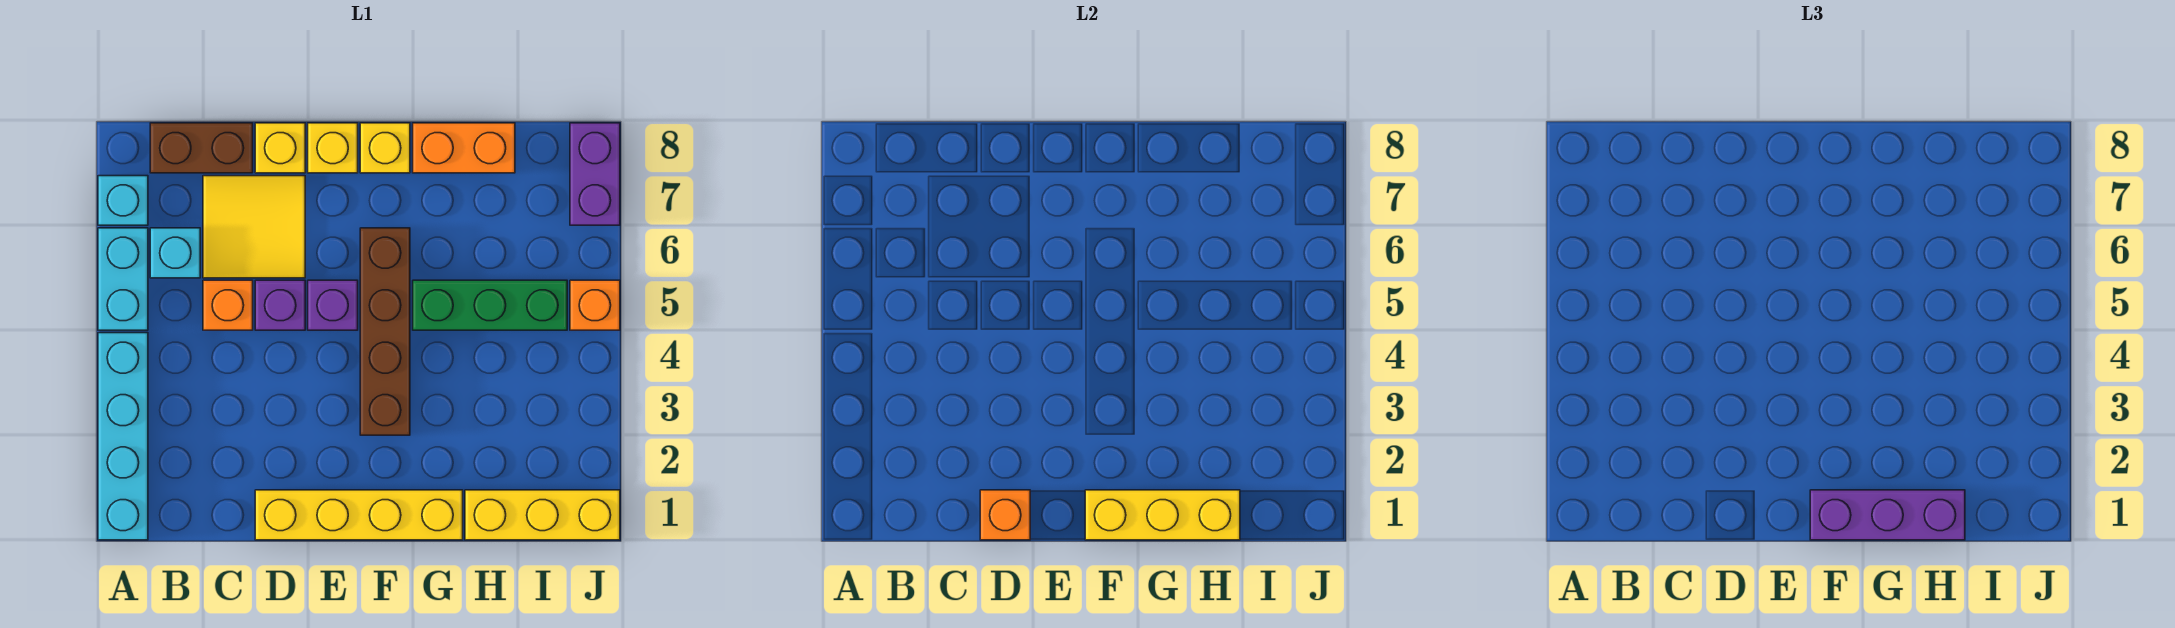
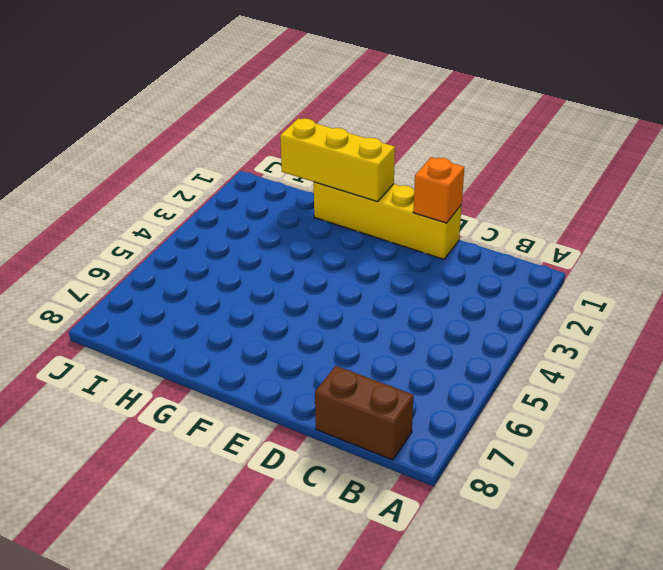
none -> cyan 1x4 brick [98,333,148,540]
none -> cyan 1x2 brick [98,228,148,330]
none -> cyan 1x1 brick [98,176,148,225]

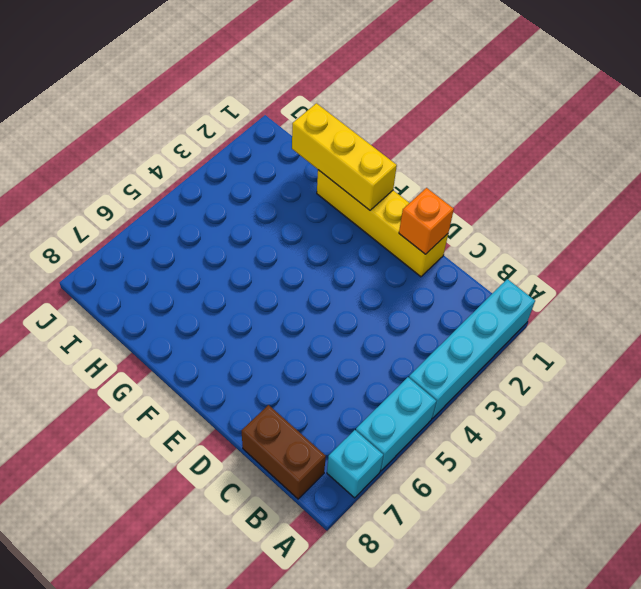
none -> cyan 1x1 brick [150,228,200,278]
none -> orange 1x1 brick [203,280,253,330]
none -> yellow 2x2 tile [203,176,305,278]

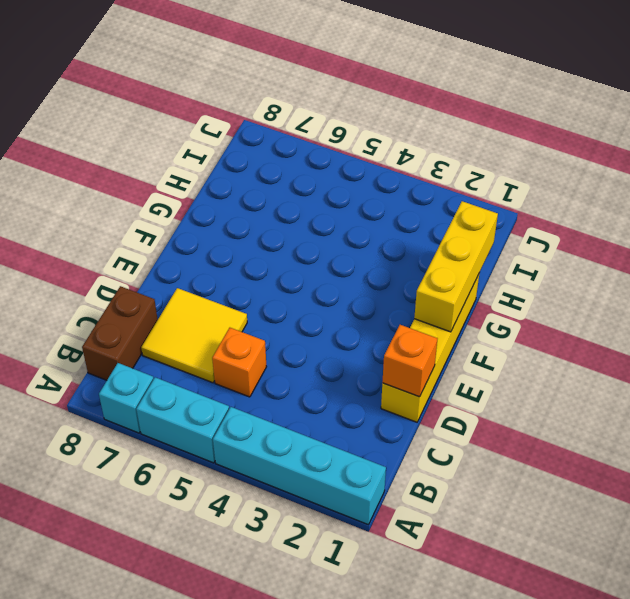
none -> cyan 1x1 brick [150,228,200,278]
none -> purple 1x1 brick [255,280,305,330]
none -> yellow 1x1 brick [255,123,305,173]

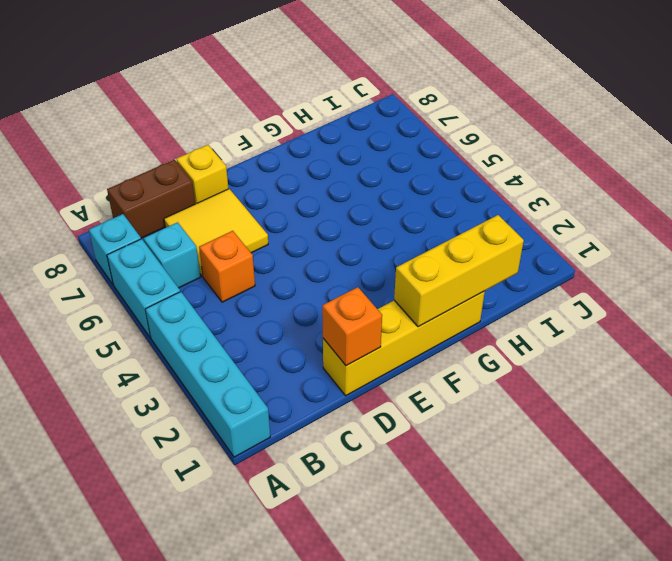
none -> purple 1x1 brick [255,280,305,330]
none -> purple 1x1 brick [308,280,358,330]
none -> yellow 1x1 brick [308,123,358,173]

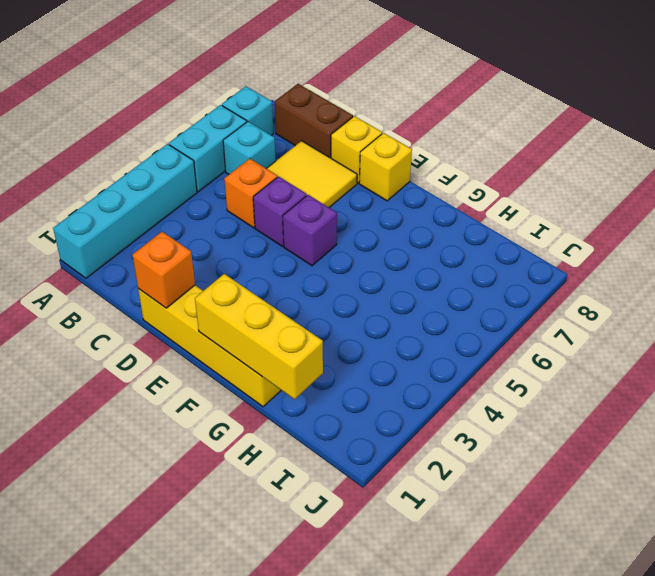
none -> brown 1x4 brick [360,228,410,435]
none -> yellow 1x1 brick [360,123,410,173]
none -> green 1x3 brick [413,280,567,330]

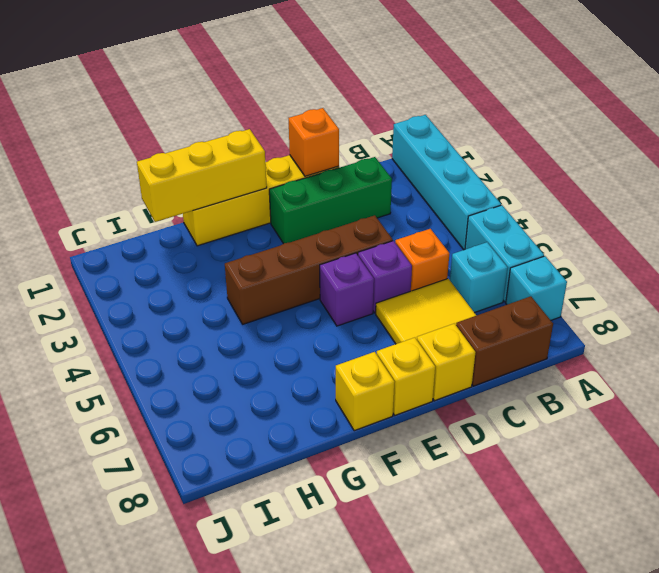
green 1x3 brick [269,157,392,244] -> green 1x3 brick moved to [413,280,567,330]
brown 1x4 brick [225,215,393,324] -> brown 1x4 brick turned to [360,228,410,435]
none -> orange 1x2 brick [413,123,515,173]
none -> yellow 1x3 brick [465,490,620,540]
none -> orange 1x1 brick [570,280,620,330]

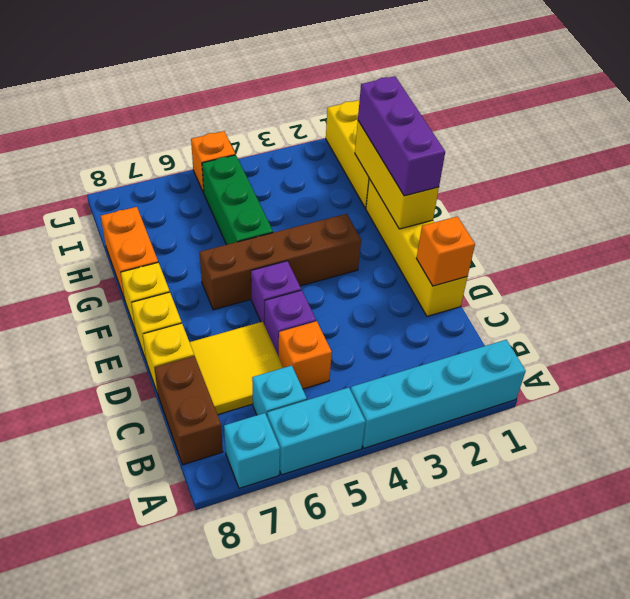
none -> purple 1x2 brick [570,123,620,225]

